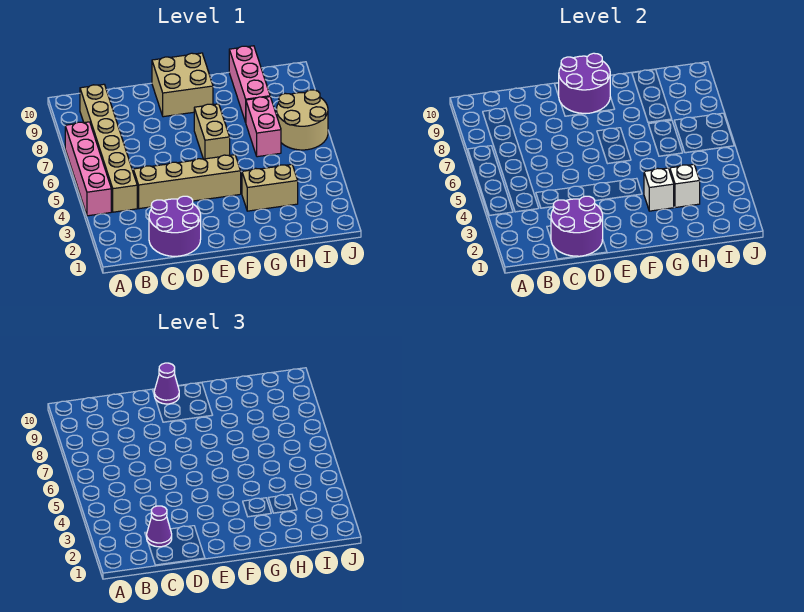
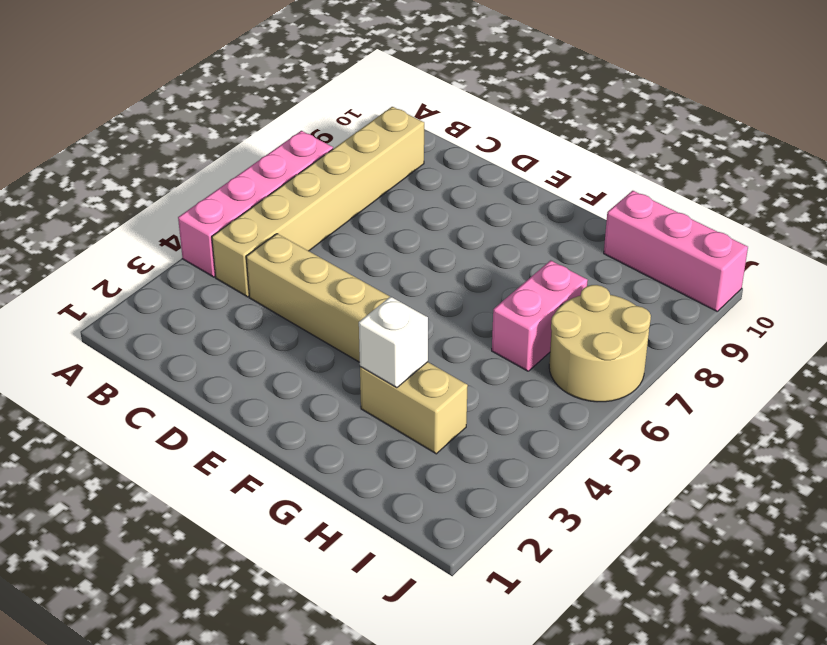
pink 1x3 brick [604,191,748,311] -> pink 1x3 brick turned to [229,46,270,122]
none -> purple 2x2 round brick [149,196,201,256]
none -> tan 2x2 brick [152,53,213,117]
none -> tan 1x2 brick [194,104,230,159]

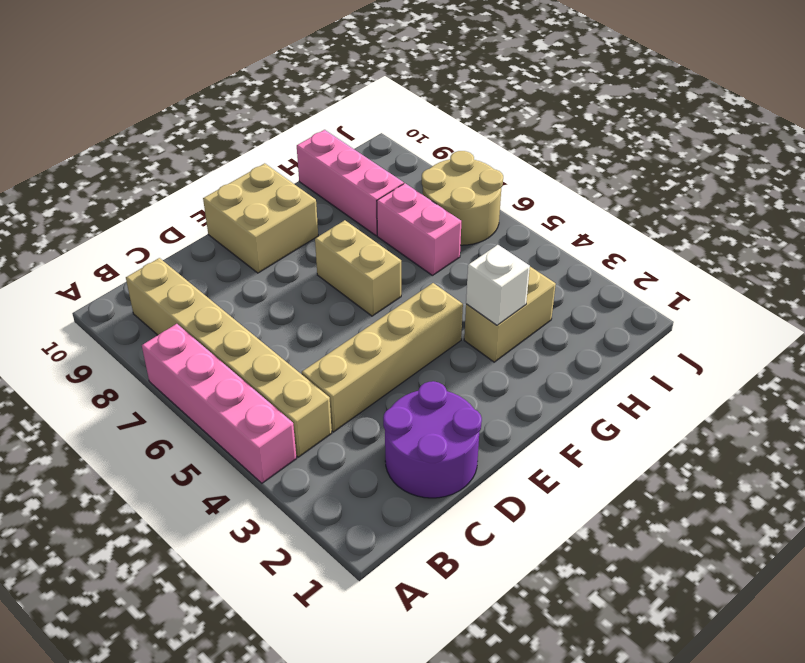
none -> purple 2x2 round brick [551,196,603,256]
none -> purple 2x2 round brick [559,53,610,114]
none -> white 1x1 brick [670,165,700,208]

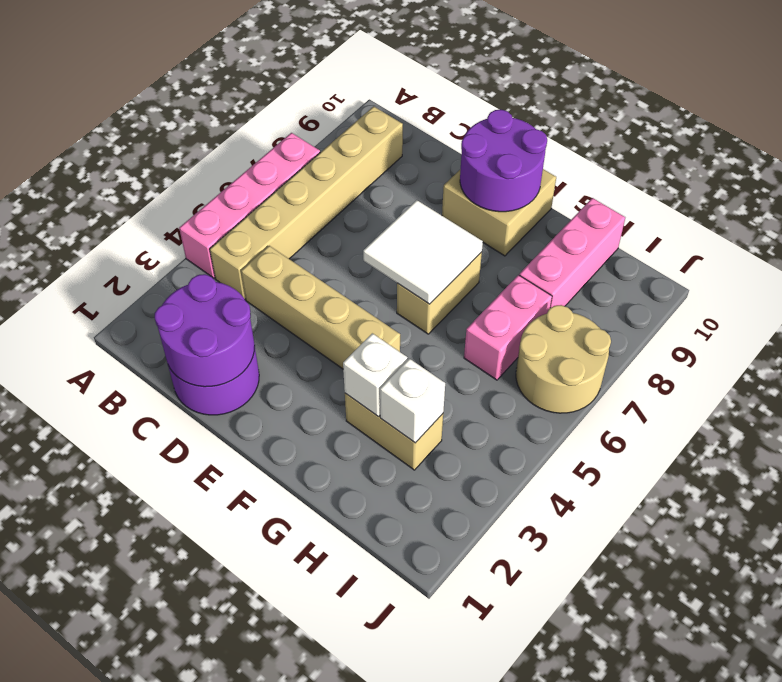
white 2x2 tile [363,200,483,304] -> none
none -> purple 1x1 cone [146,506,172,547]
none -> purple 1x1 cone [154,363,179,404]

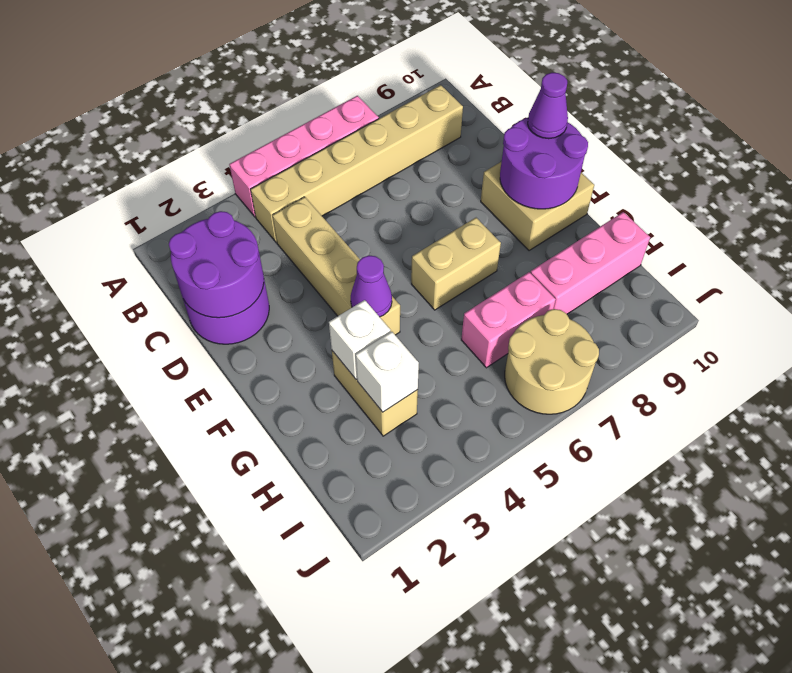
purple 1x1 cone [351,255,392,317] -> purple 1x1 cone moved to [146,506,172,547]

